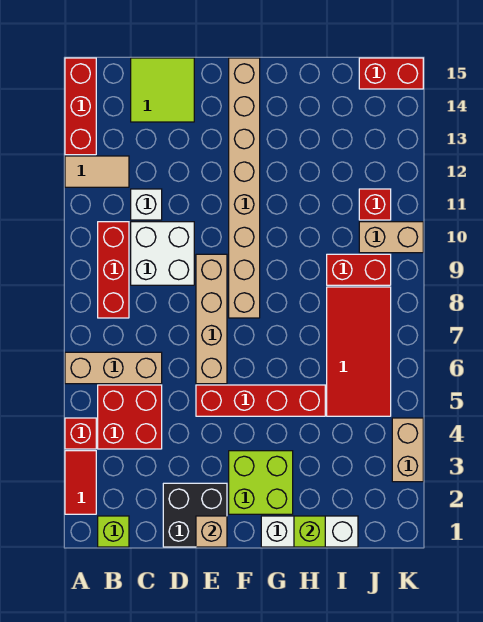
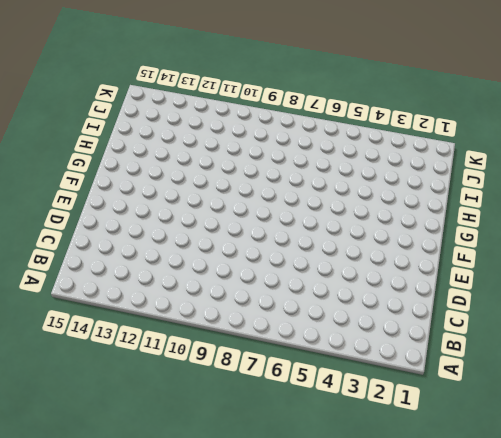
none -> red 1x2 tile [65,451,96,514]
none -> red 1x1 brick [65,418,96,449]
none -> tan 1x3 brick [65,352,162,384]

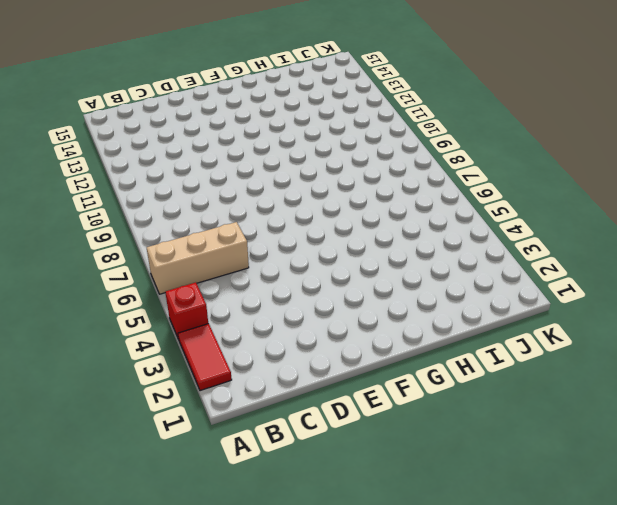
none -> tan 1x2 tile [65,156,129,187]
none -> red 1x3 brick [65,58,96,155]
none -> lime 1x1 brick [98,516,129,547]

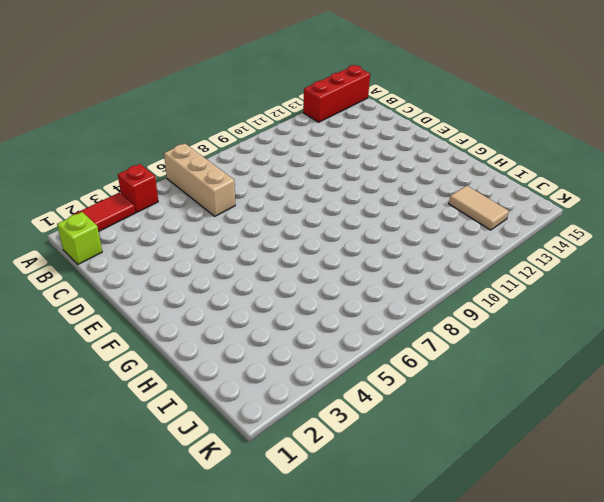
tan 1x2 tile [449,186,509,230] -> tan 1x2 tile moved to [65,156,129,187]
none -> red 2x2 brick [98,385,162,449]
none -> red 1x3 brick [98,222,129,318]
none -> white 2x2 brick [131,222,194,285]

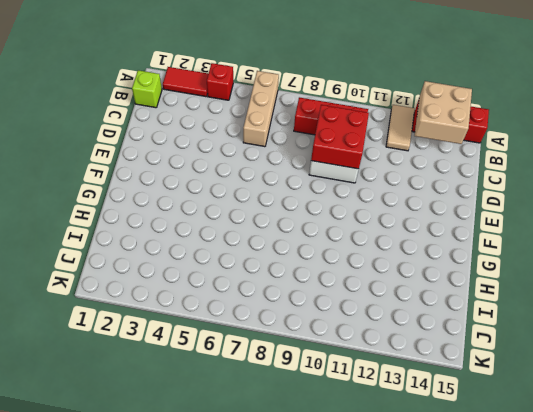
tan 2x2 brick [415,81,472,144] -> none
red 2x2 brick [311,105,369,169] -> red 2x2 brick moved to [98,385,162,449]
none -> white 1x1 brick [131,189,162,220]
none -> lime 2x2 tile [131,58,194,122]
none -> black 2x2 brick [163,483,227,547]

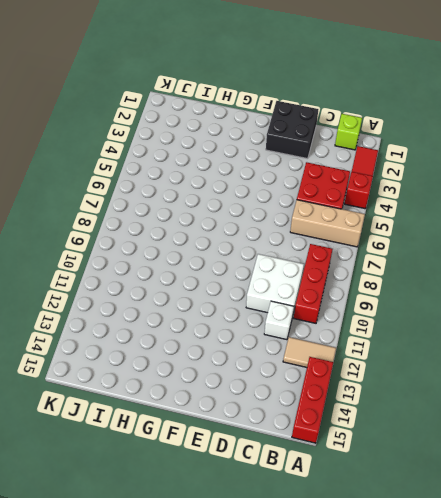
none -> lime 2x2 tile [131,58,194,122]
none -> red 1x4 brick [196,385,325,416]
none -> tan 1x4 brick [196,254,227,384]

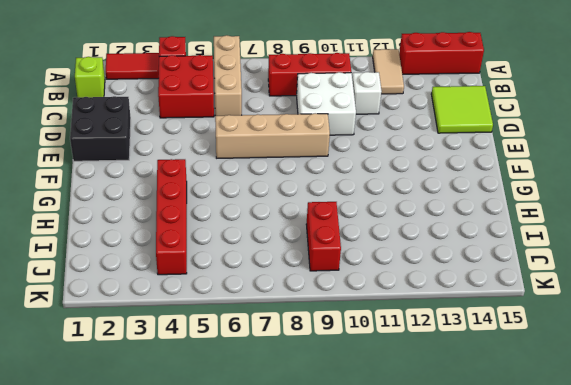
red 1x4 brick [156,159,187,275] -> red 1x4 brick moved to [196,385,325,416]
none -> lime 2x2 brick [229,451,293,514]
none -> tan 1x8 brick [229,58,260,318]
none -> white 1x3 brick [261,516,358,547]

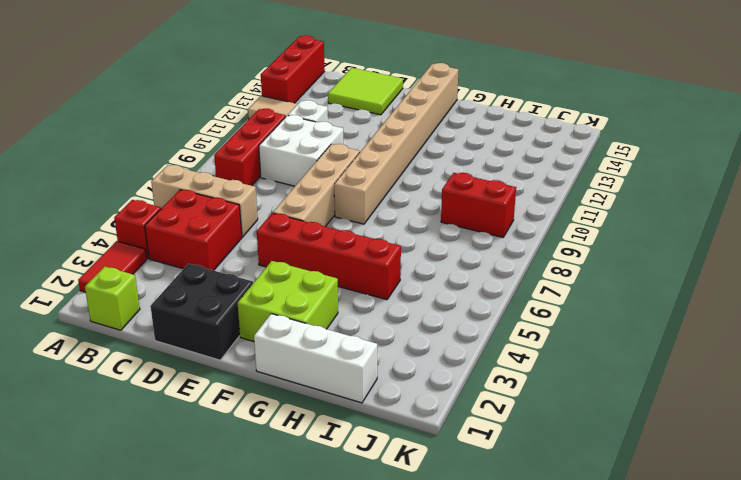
none -> red 2x4 tile [327,287,391,416]
none -> tan 1x2 brick [359,222,423,253]
none -> red 1x1 brick [359,189,391,220]

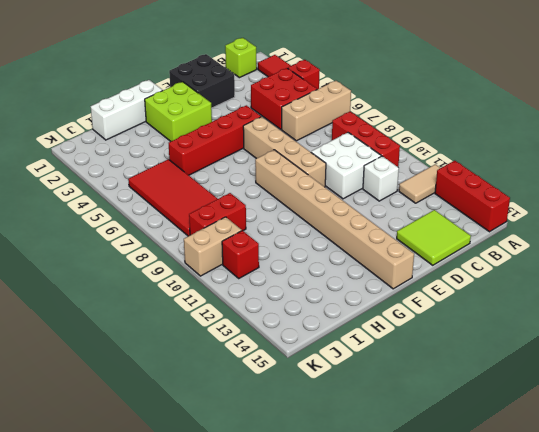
none -> red 1x2 brick [359,58,423,89]
none -> tan 1x2 brick [392,418,423,482]
none -> tan 1x1 brick [196,516,227,547]

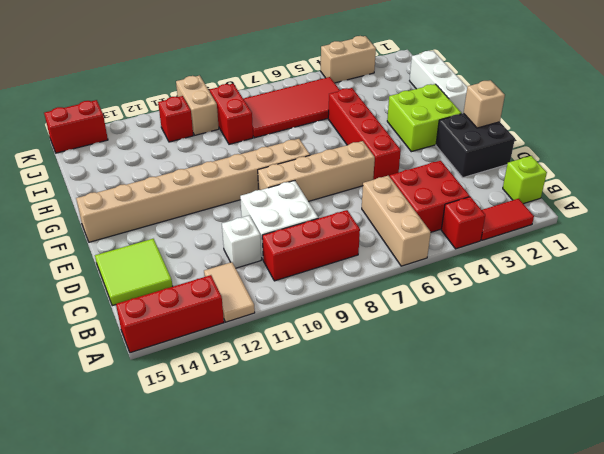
red 1x2 brick [44,100,108,153] -> red 1x2 brick turned to [359,58,423,89]
none -> lime 1x1 brick [294,516,325,547]

